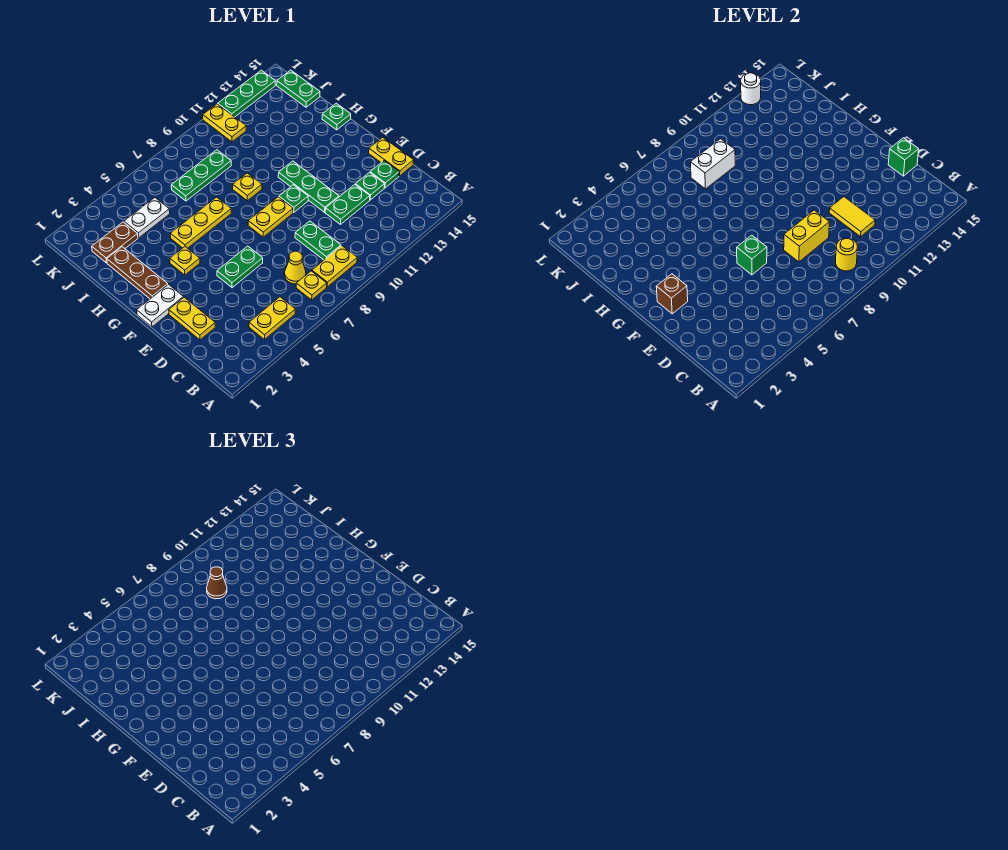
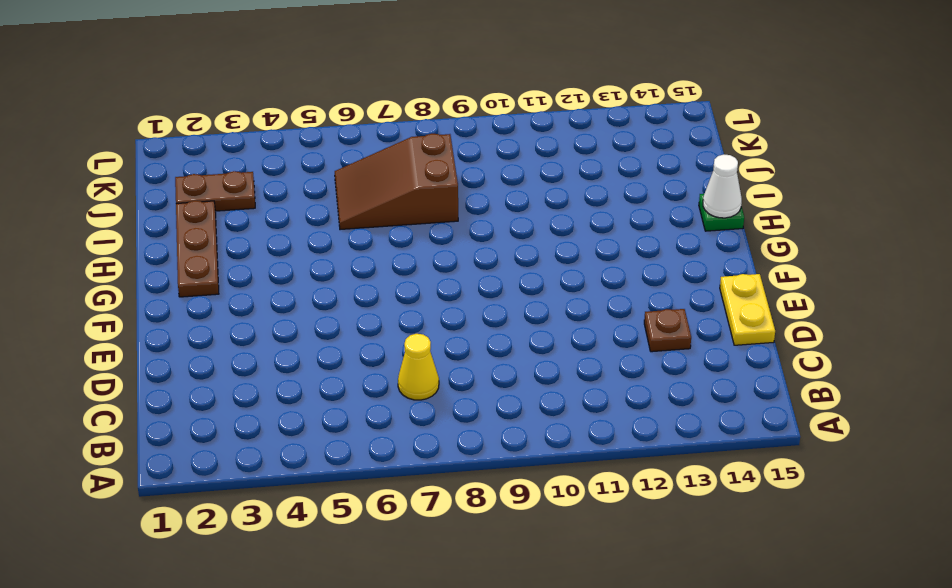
brown 1x1 plate [644,309,691,352] -> green 1x1 plate [355,173,385,200]
white 1x1 cone [703,155,742,218] -> none
brown 2x3 slope [335,134,458,230] -> green 1x3 plate [171,150,231,201]
none -> yellow 1x2 plate [249,297,295,340]
none -> yellow 1x1 plate [296,271,327,300]
none -> yellow 1x2 plate [312,246,357,287]
none -> green 1x2 plate [295,221,341,260]

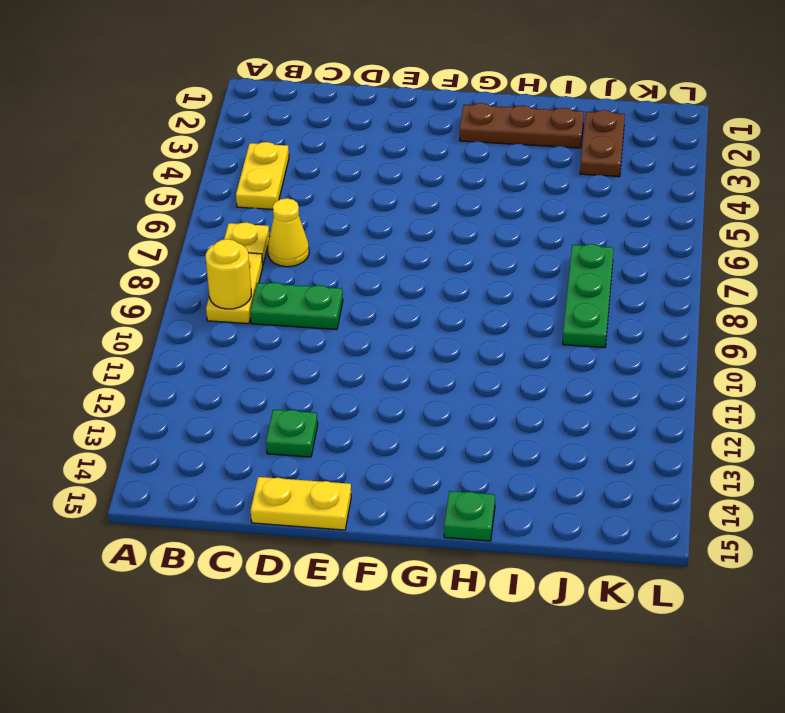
none -> yellow 1x2 plate [169,297,215,340]
none -> green 1x2 plate [325,184,370,224]
none -> green 1x1 plate [370,161,399,188]
none -> green 1x2 plate [217,246,263,288]

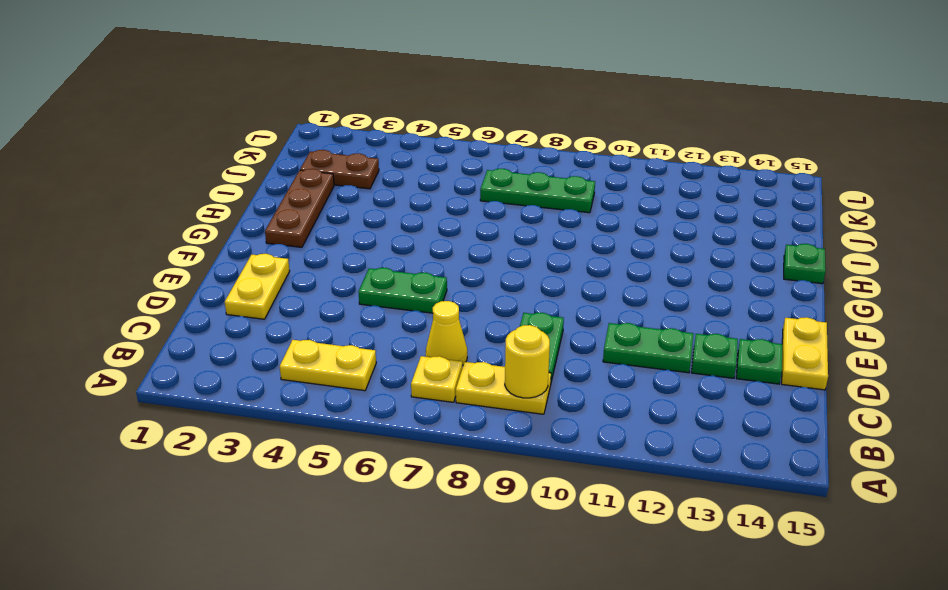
none -> green 1x3 plate [278,161,339,212]
none -> white 1x2 plate [137,285,184,327]
none -> yellow 1x2 plate [248,197,293,237]
none -> green 1x1 plate [279,185,308,212]

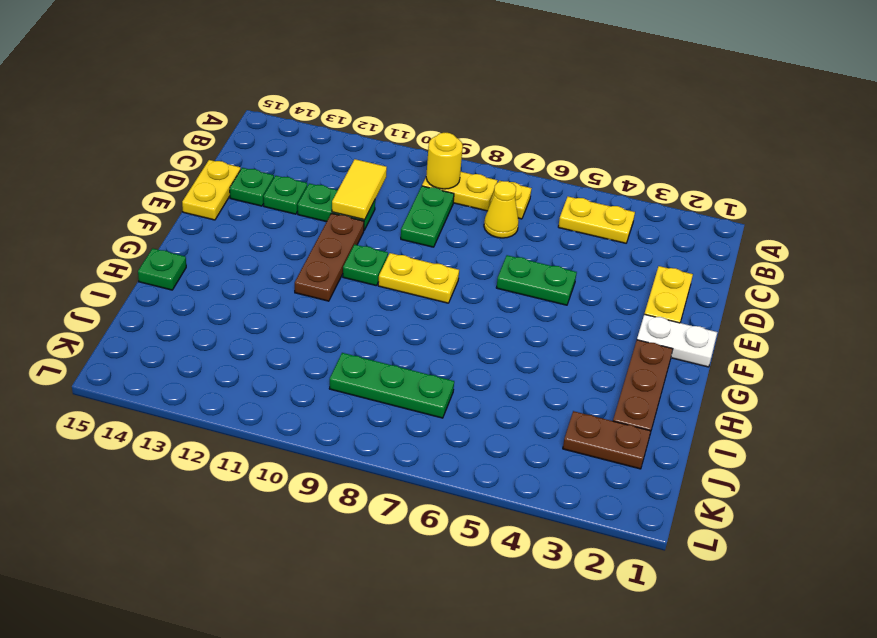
brown 1x3 plate [295,213,364,301] -> green 1x3 plate [278,161,339,212]
none -> yellow 1x1 plate [170,247,200,275]
none -> yellow 1x3 plate [170,197,231,248]
none -> yellow 1x1 plate [233,173,262,201]
none -> white 1x2 plate [124,198,170,238]

